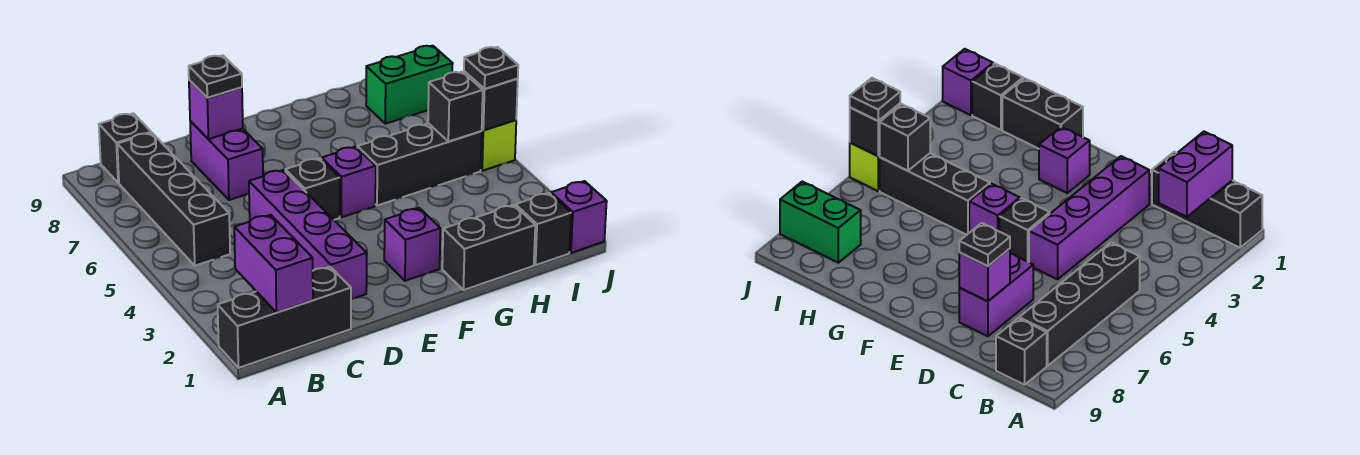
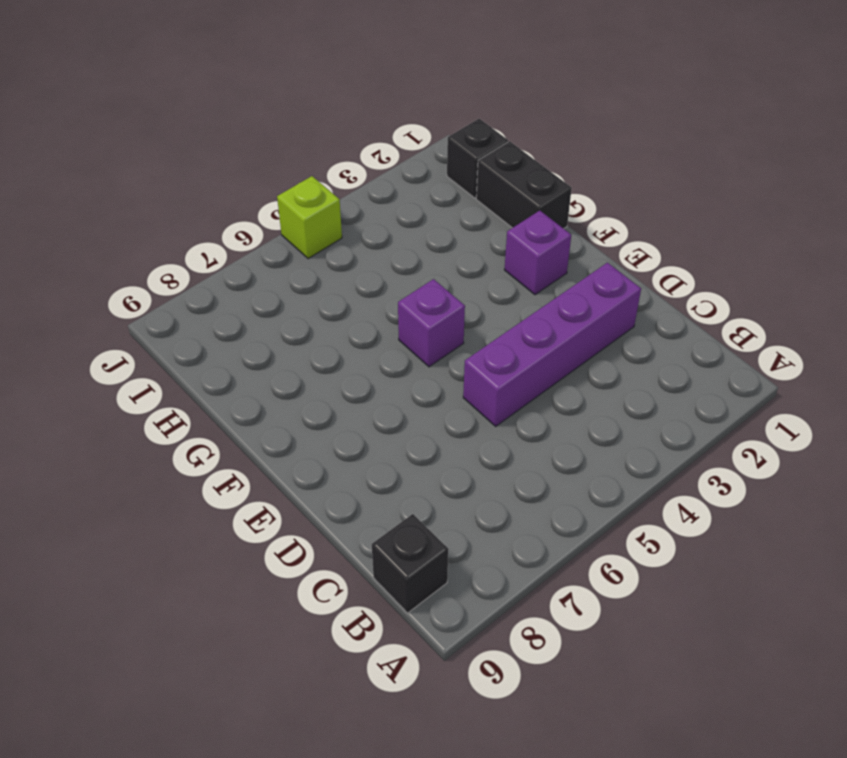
none -> black 1x3 brick [218,267,351,368]
none -> black 1x4 brick [117,133,230,266]
none -> purple 1x2 brick [190,121,263,200]

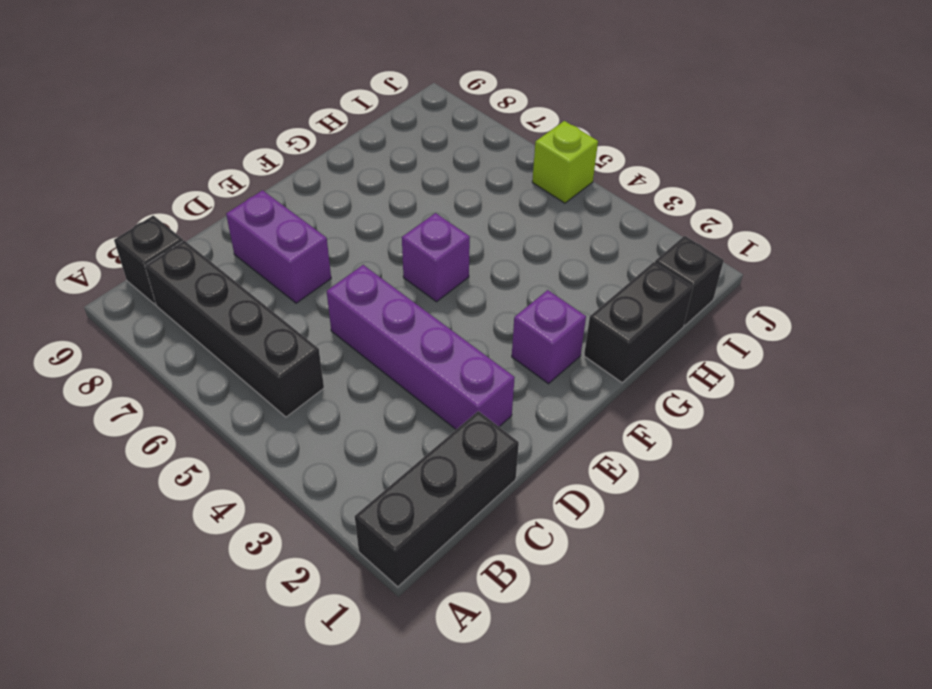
none -> black 1x1 brick [285,158,340,220]
none -> black 1x3 brick [357,123,482,206]
none -> green 1x2 brick [366,46,453,124]

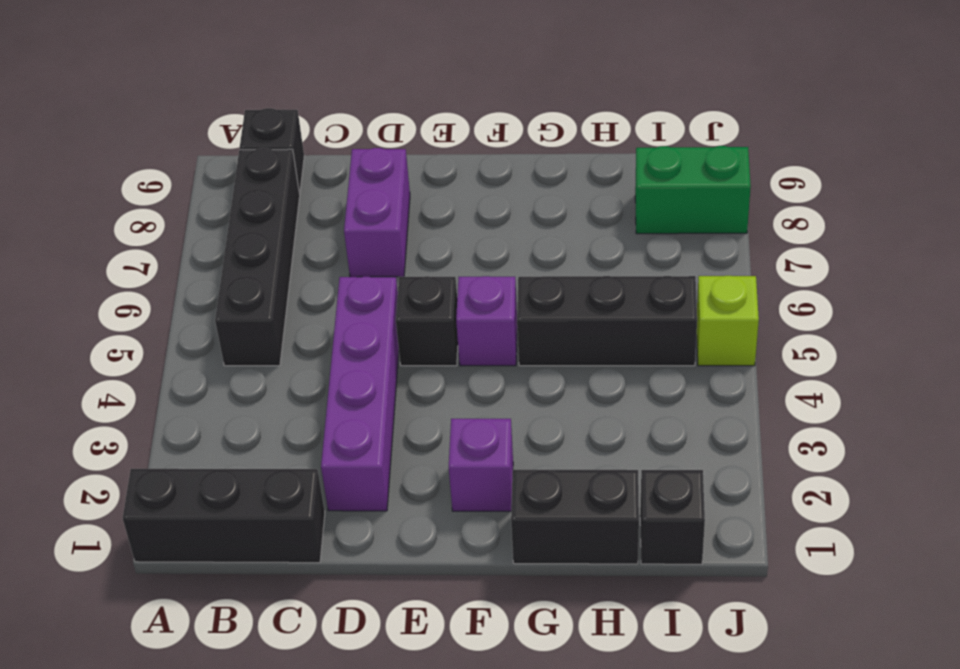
none -> purple 1x1 brick [551,181,607,253]
none -> purple 1x2 brick [234,215,313,312]
none -> purple 1x1 brick [189,80,243,139]

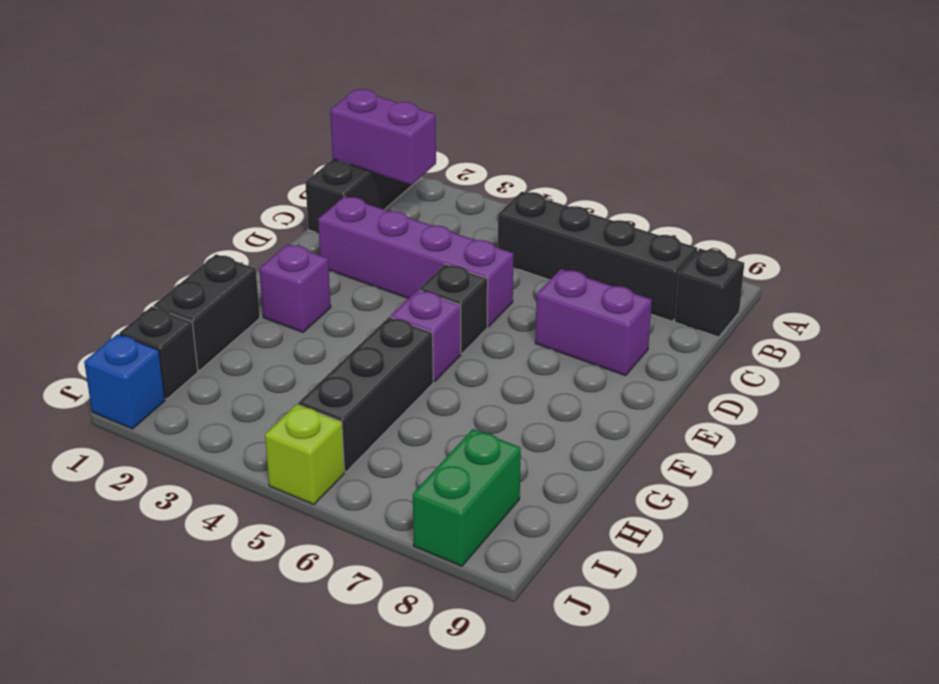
blue 1x1 brick [84,334,165,429] -> purple 1x1 brick [551,181,607,253]
none -> purple 1x1 brick [189,80,243,139]
none -> black 1x1 brick [428,72,483,142]
none -> black 1x1 brick [464,71,518,130]

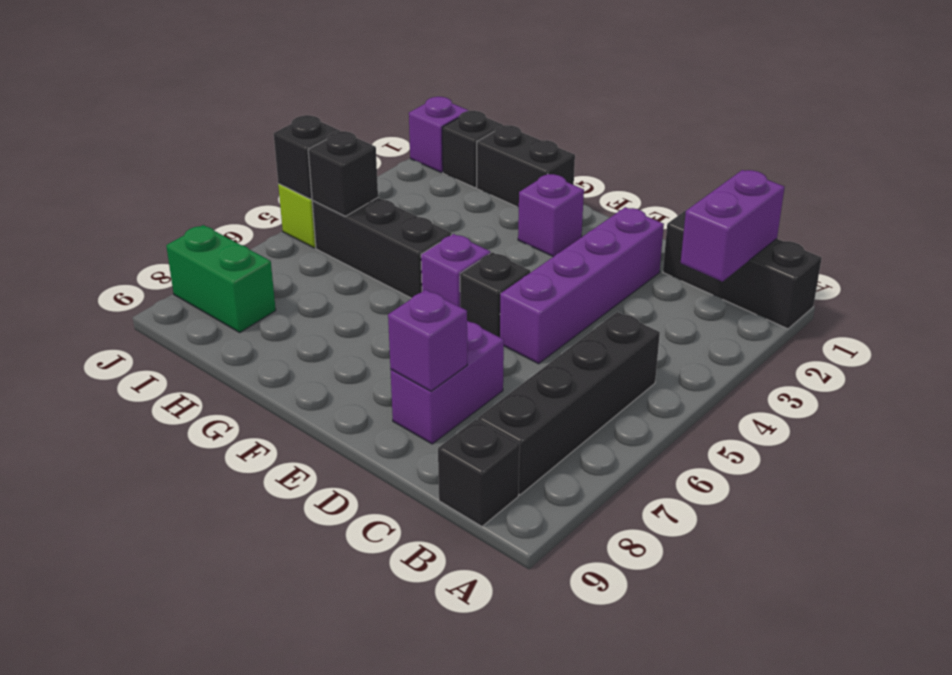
none -> black 1x1 plate [189,56,242,98]
none -> black 1x1 plate [464,47,518,89]

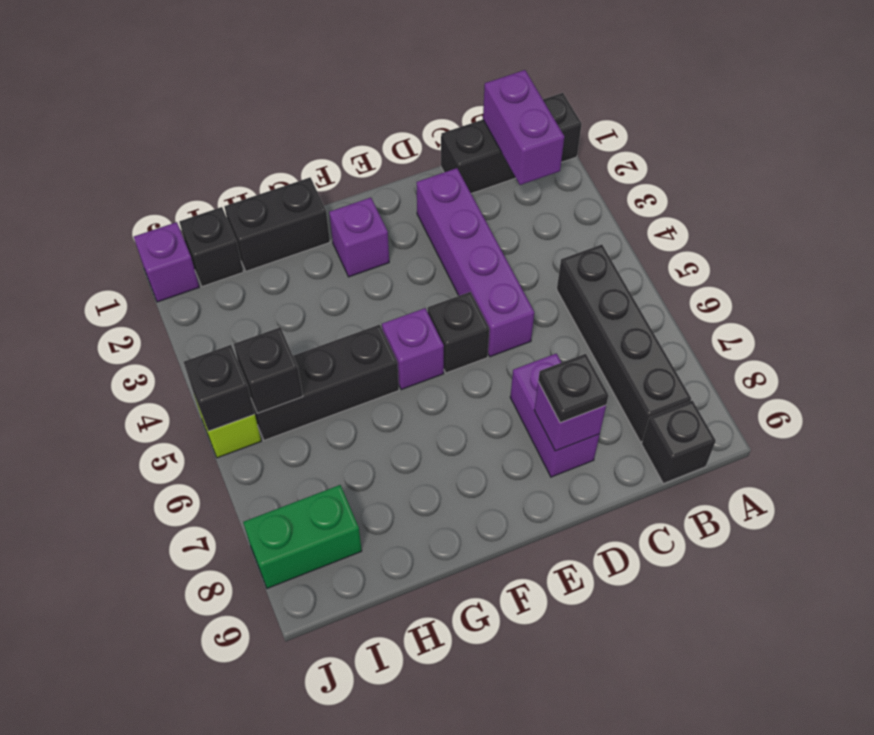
none -> black 1x1 plate [464,47,518,89]

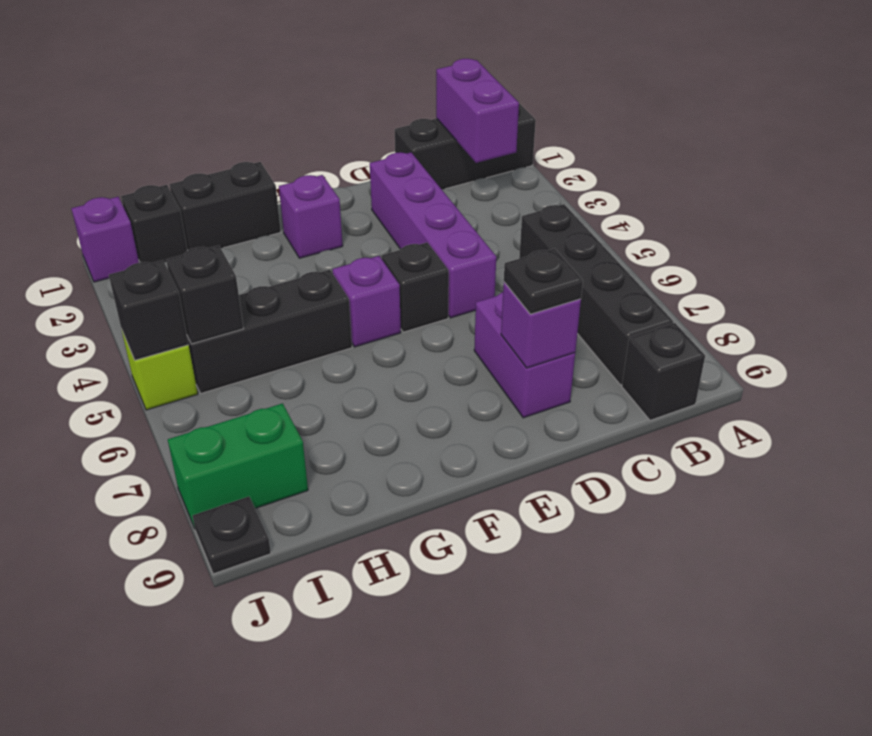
black 1x1 plate [193,497,271,574] -> black 1x1 plate moved to [464,47,518,89]

